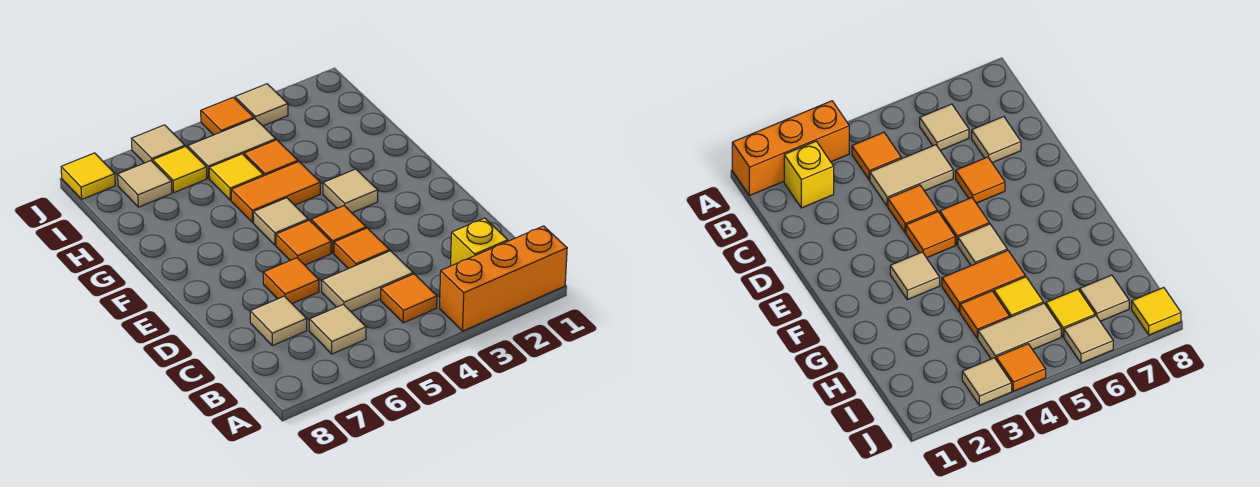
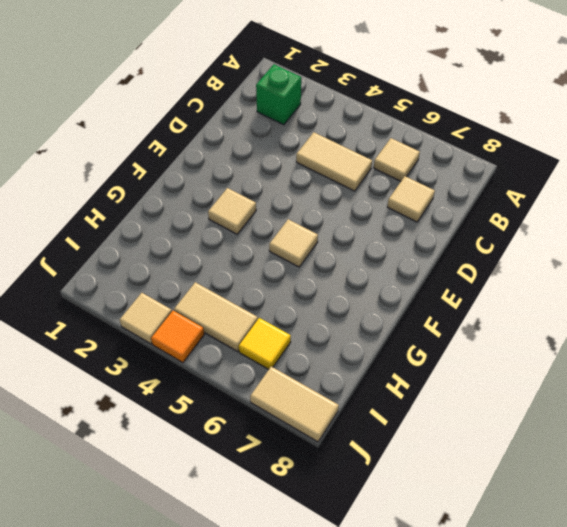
green 1x1 brick [256,64,301,125] -> yellow 1x1 brick [451,218,508,266]
tan 1x2 tile [250,366,339,442] -> yellow 1x1 tile [61,153,115,199]
none -> orange 1x3 brick [440,226,567,331]
none -> orange 1x1 tile [381,274,437,323]
none -> orange 1x1 tile [334,228,389,269]

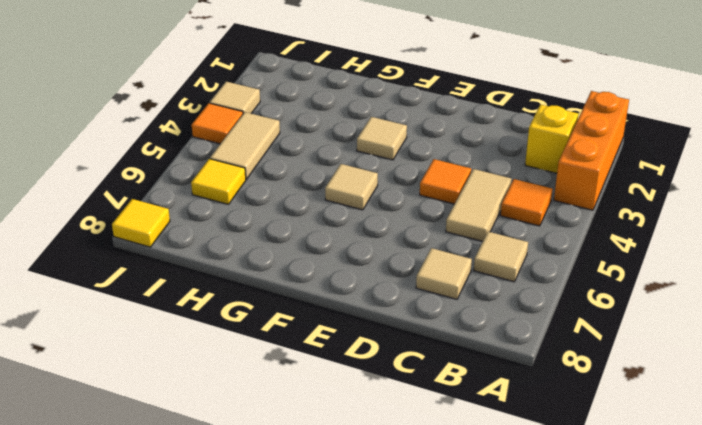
none -> orange 1x1 tile [263,258,319,303]
none -> orange 1x1 tile [311,206,366,253]
none -> orange 1x1 tile [276,220,331,265]

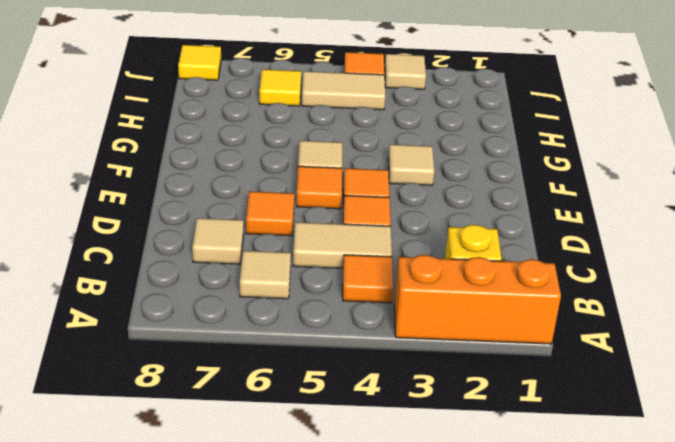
none -> orange 1x2 tile [231,162,320,222]
none -> orange 1x1 tile [244,140,298,176]
none -> yellow 1x1 tile [209,154,263,200]

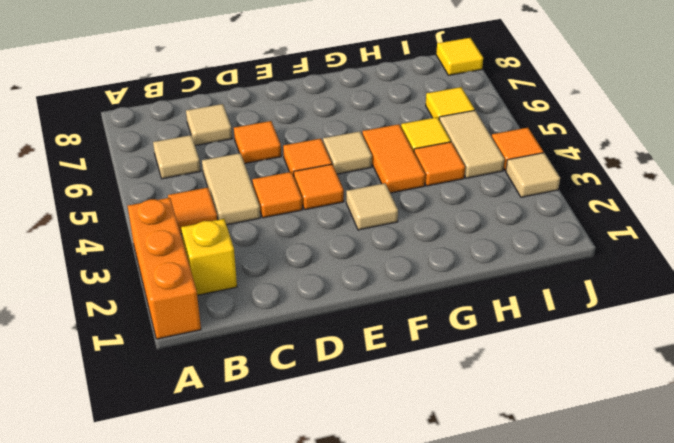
none -> tan 1x1 tile [118,161,172,207]
none -> tan 1x1 tile [131,125,185,163]

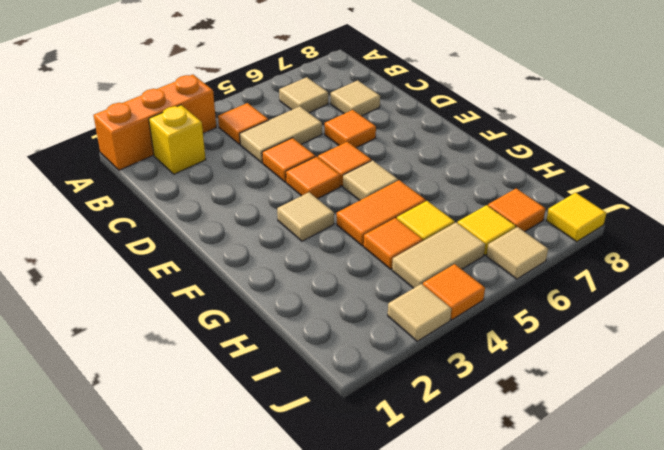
orange 1x1 tile [488,188,545,232] -> tan 1x1 tile [118,161,172,207]

